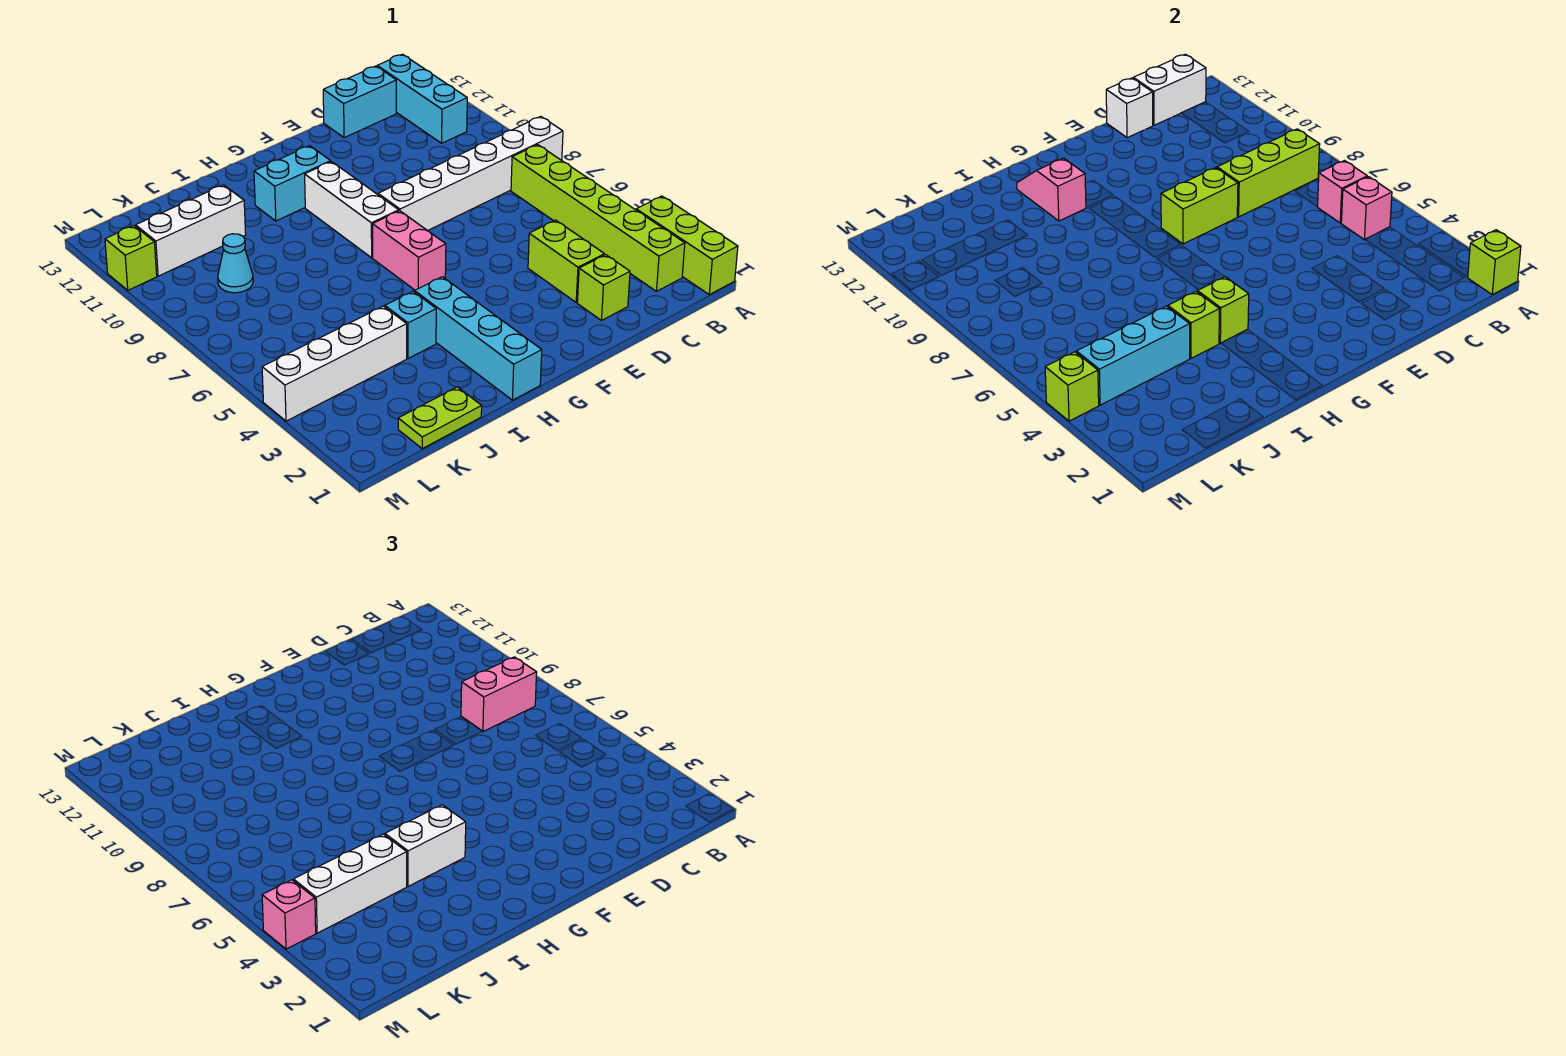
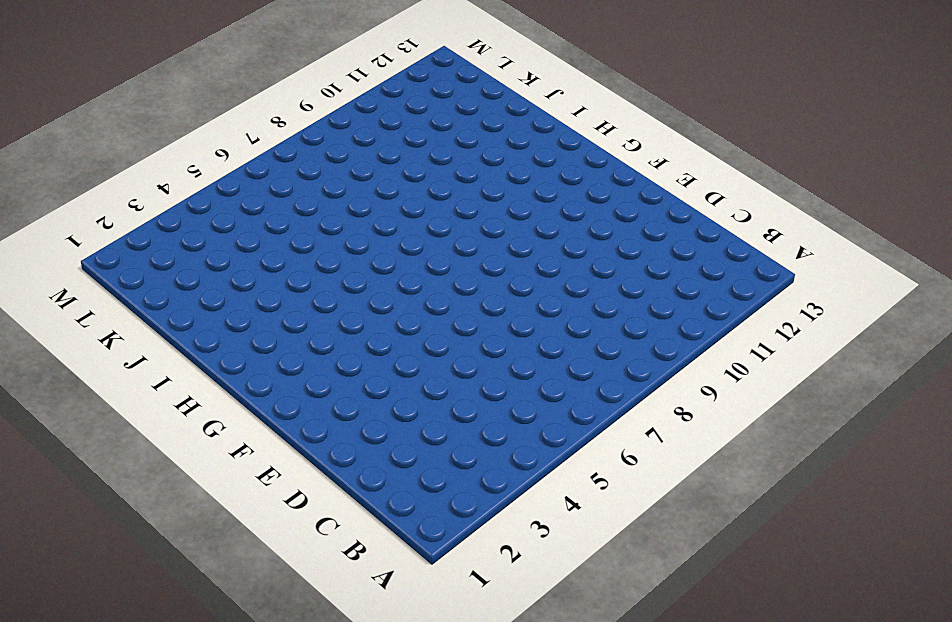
none -> lime 1x3 brick [636,196,738,295]
none -> white 1x6 brick [378,116,563,231]
none -> lime 1x6 brick [511,145,685,291]
none -> cyan 1x3 brick [377,54,467,143]

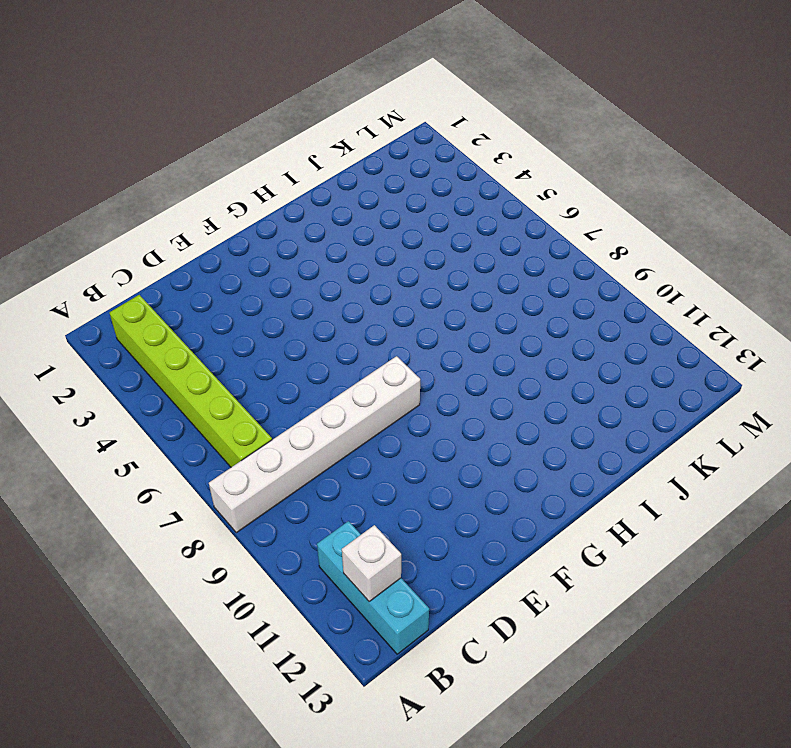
white 1x1 brick [342,525,401,601] -> white 1x1 brick moved to [1106,78,1153,138]
none -> lime 1x3 brick [636,196,738,295]
none -> cyan 1x2 brick [323,66,396,138]
none -> lime 1x1 brick [577,255,630,320]
none -> lime 1x2 brick [528,220,604,302]

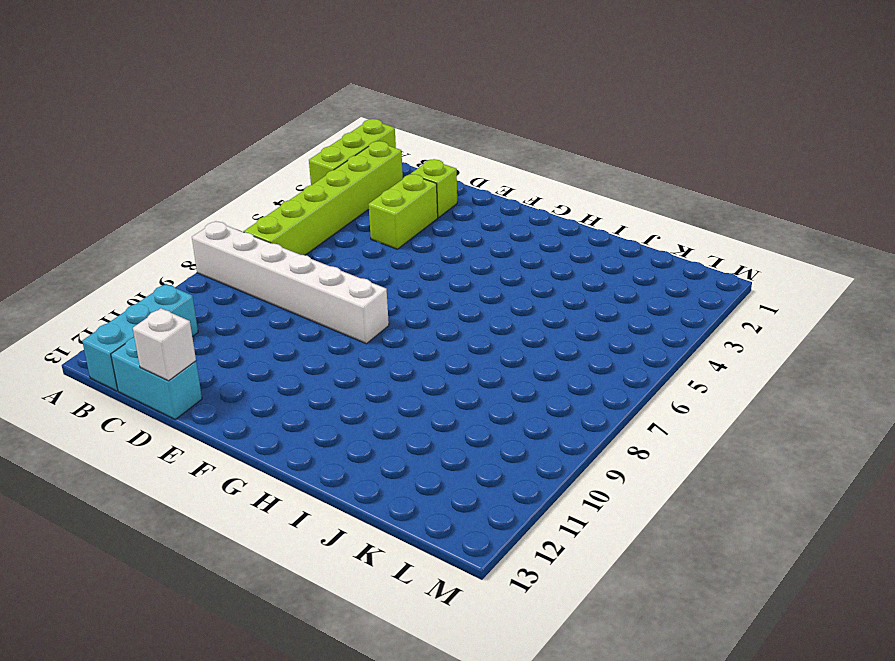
none -> pink 1x2 brick [373,211,446,290]
none -> white 1x3 brick [305,162,399,258]
none -> cyan 1x2 brick [254,146,331,221]
none -> cyan 1x4 brick [415,277,542,400]

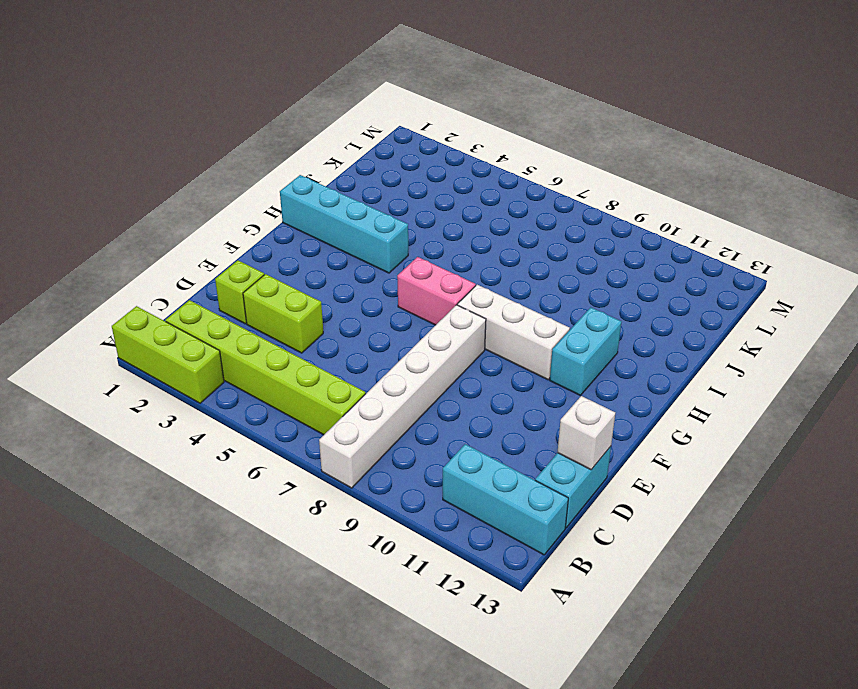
none -> cyan 1x1 brick [385,292,436,358]
none -> lime 1x2 plate [398,387,482,449]
none -> white 1x4 brick [262,306,407,421]
none -> white 1x3 brick [136,185,246,276]

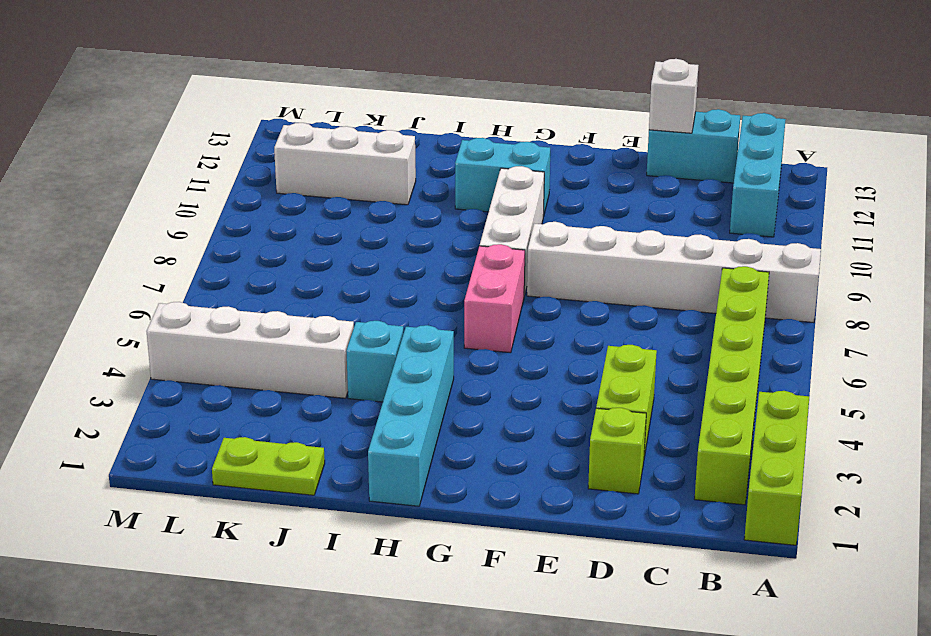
none -> cyan 1x1 cone [218,234,253,293]
none -> lime 1x1 brick [105,226,157,290]
none -> lime 1x1 brick [1467,230,1521,295]
none -> pink 1x1 brick [1341,177,1392,240]

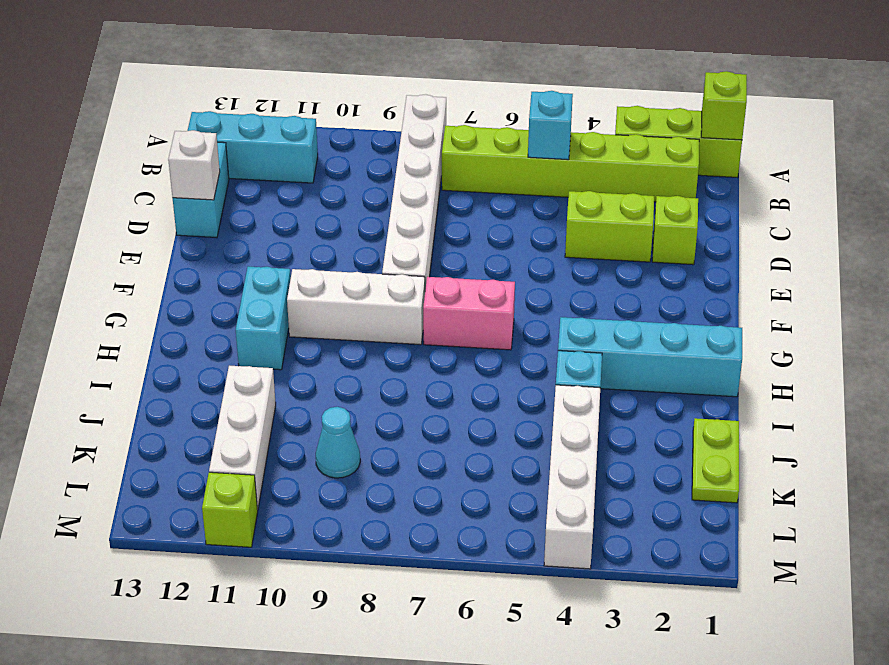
cyan 1x1 brick [528,91,573,160] -> pink 1x1 brick [1341,177,1392,240]
none -> pink 1x1 brick [1318,161,1367,223]
none -> lime 1x3 brick [1217,129,1320,217]
none -> white 1x2 brick [1133,54,1206,125]
none -> lime 1x2 brick [1161,168,1238,244]

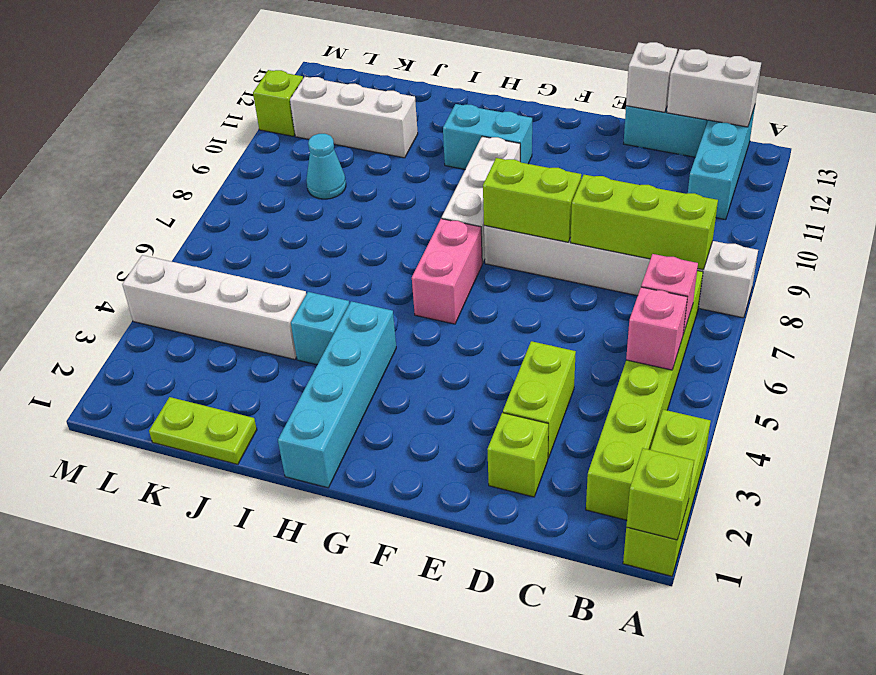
none -> lime 1x1 brick [1198,277,1249,343]
none -> pink 1x2 slope [1017,158,1086,221]
none -> lime 1x1 brick [1168,292,1219,358]
none -> cyan 1x3 brick [1076,306,1190,405]

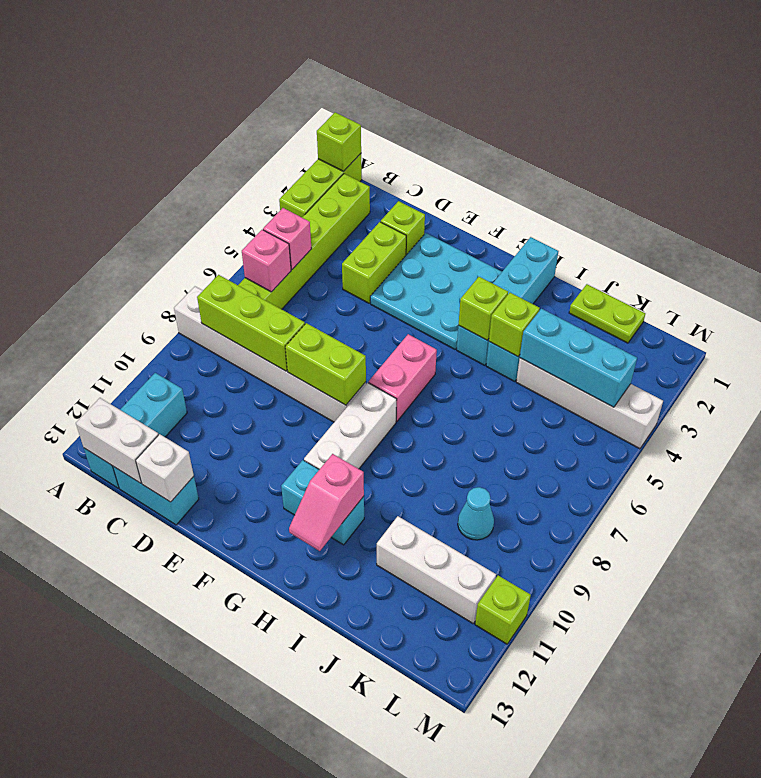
cyan 3x3 plate [370,233,502,349] -> none
none -> lime 1x1 brick [1045,352,1099,421]
none -> pink 1x2 brick [461,657,537,731]
none -> white 1x2 brick [385,805,466,886]
none -> white 1x3 brick [293,834,407,933]

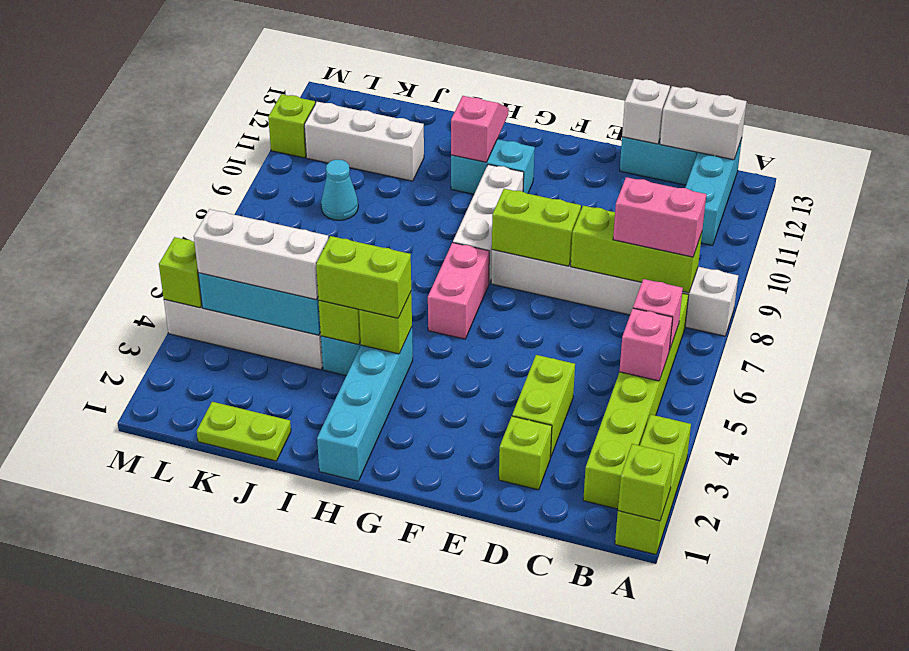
lime 1x2 brick [316,236,411,318] -> white 1x2 brick [385,805,466,886]
none -> pink 1x1 brick [262,880,316,949]

